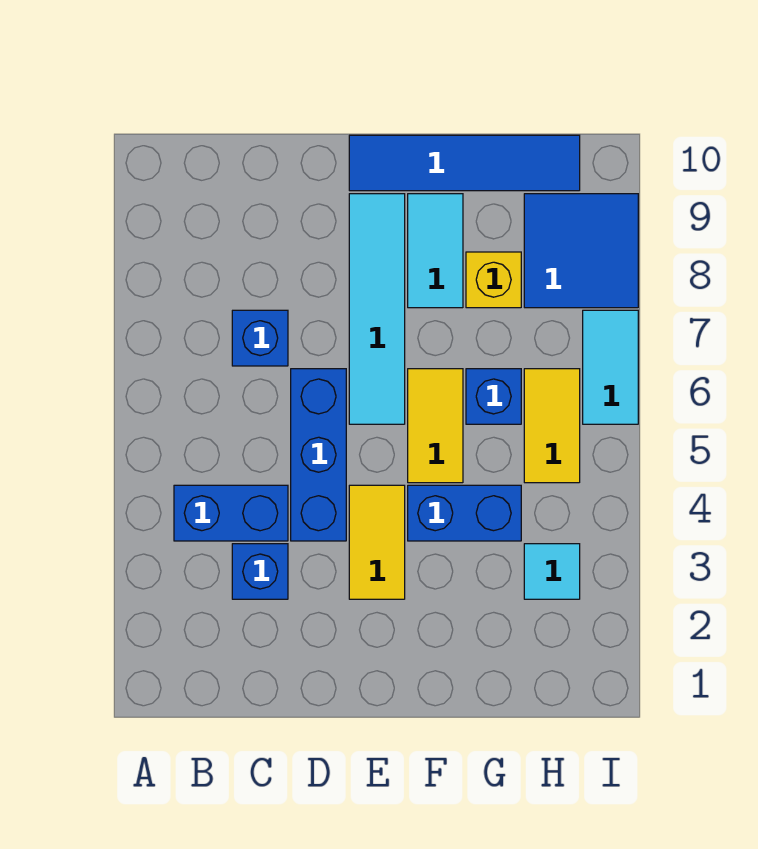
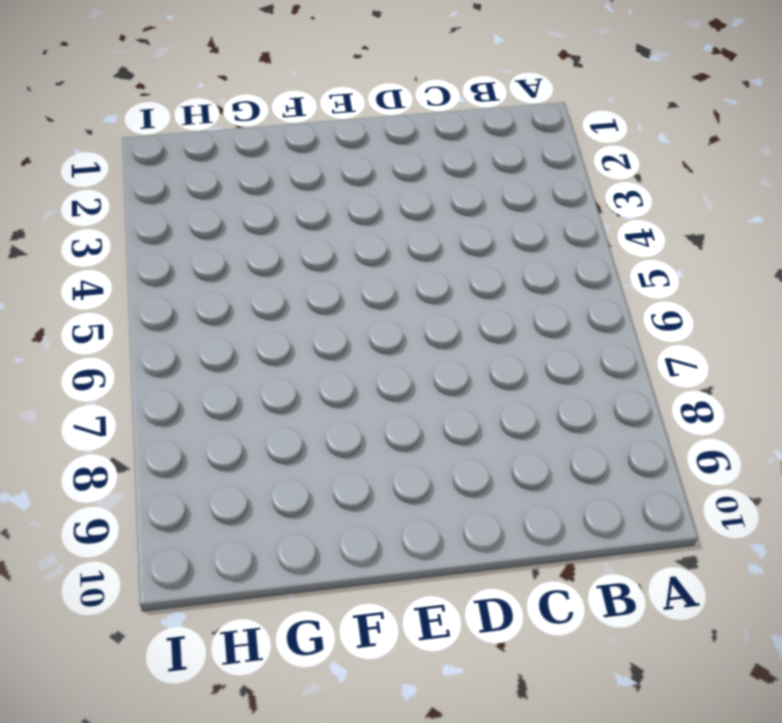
none -> blue 1x2 brick [174,485,288,541]
none -> blue 1x1 brick [232,544,288,599]
none -> blue 1x1 brick [232,310,288,366]

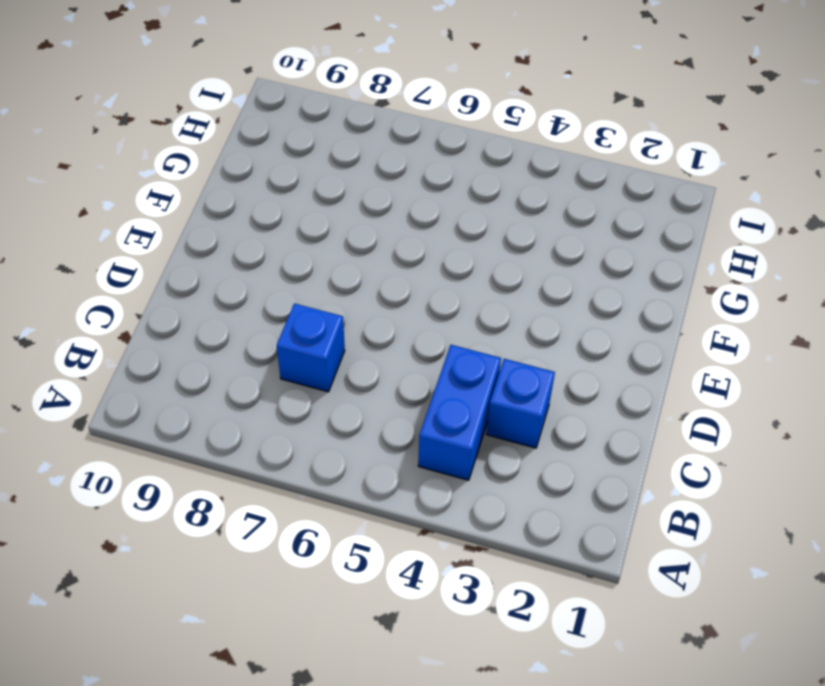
none -> blue 1x3 brick [291,369,346,541]
none -> yellow 1x2 tile [349,485,405,599]
none -> cyan 1x4 tile [349,194,405,424]

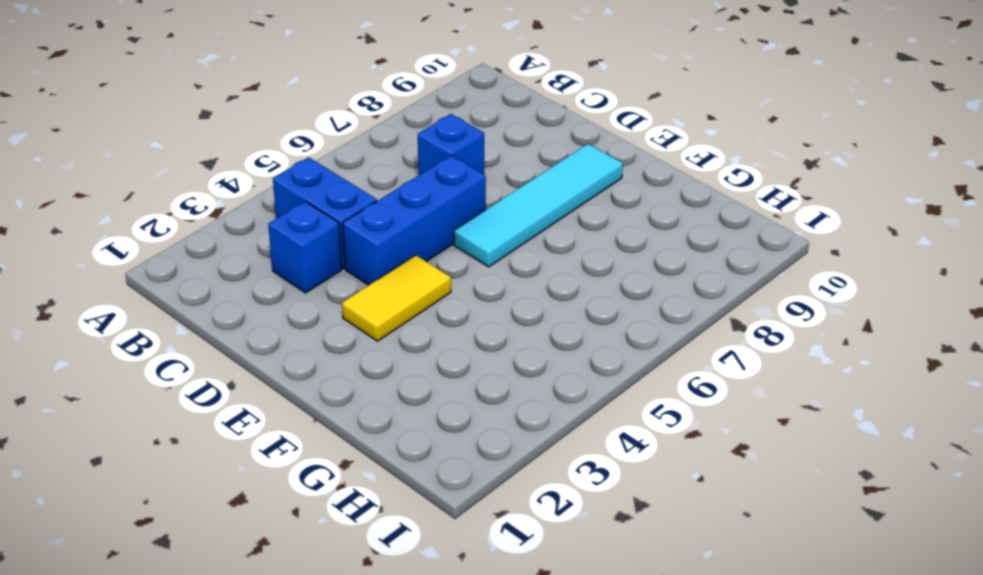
none -> blue 1x4 tile [349,135,580,191]
none -> blue 1x2 brick [408,485,521,541]
none -> yellow 1x2 tile [408,369,463,483]

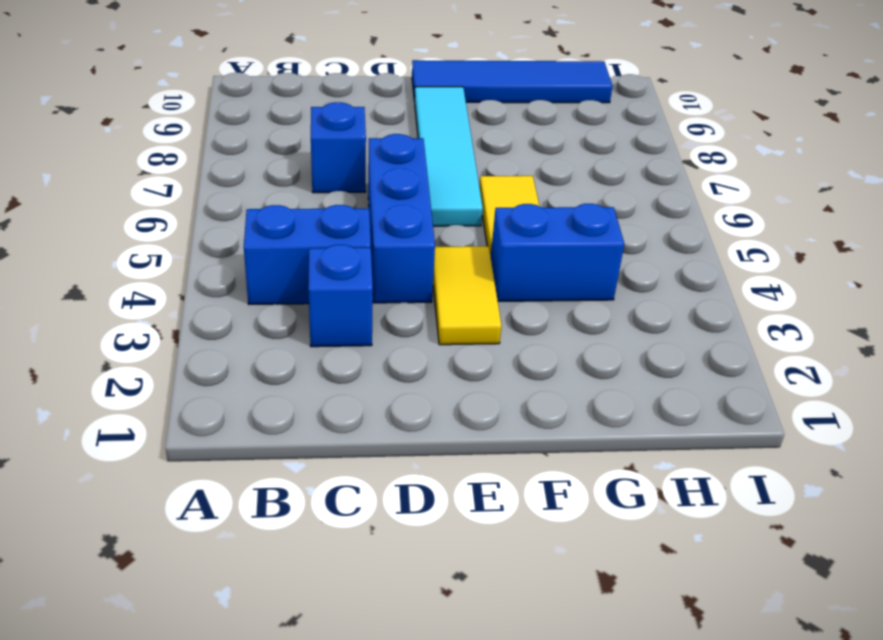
none -> cyan 1x2 tile [408,194,463,308]
none -> blue 1x1 brick [466,369,521,424]
none -> yellow 1x1 brick [466,252,521,308]

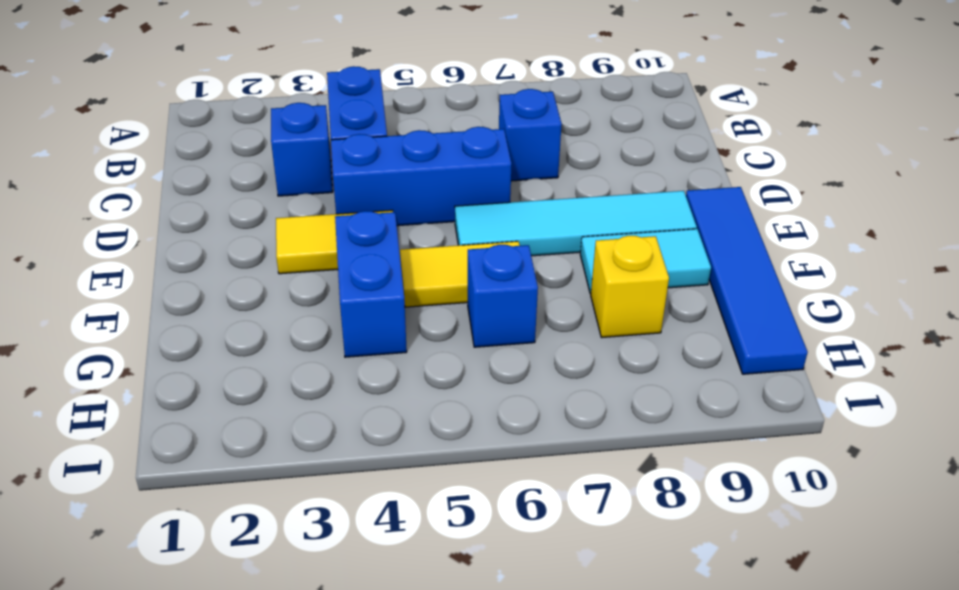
none -> cyan 1x1 tile [524,544,580,599]
none -> yellow 1x2 tile [524,369,580,483]
none -> blue 2x2 tile [524,194,638,308]

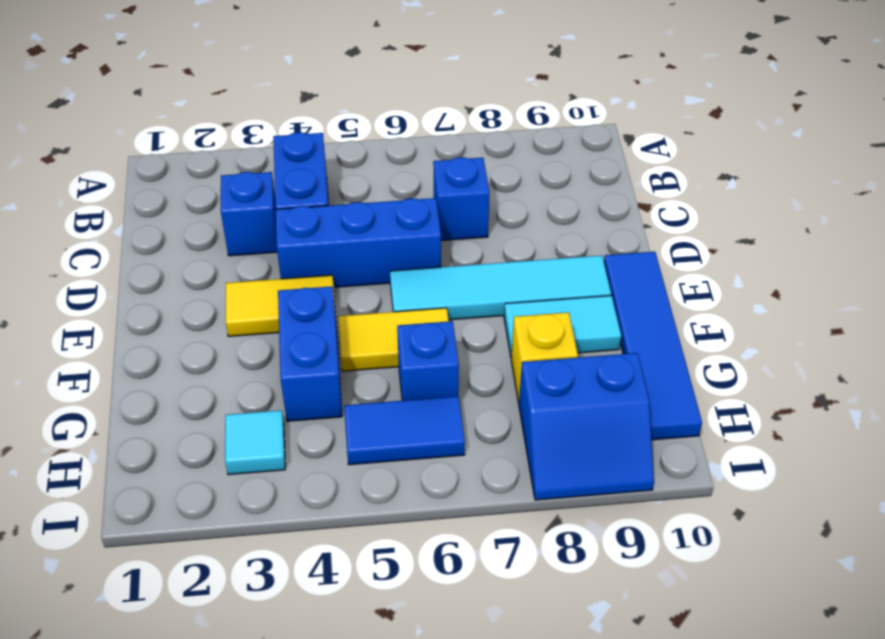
blue 1x2 tile [344,396,465,465] -> yellow 1x2 tile [524,369,580,483]
blue 2x2 slope [519,353,654,500] -> blue 2x2 tile [524,194,638,308]
none -> cyan 1x2 tile [583,310,638,424]

